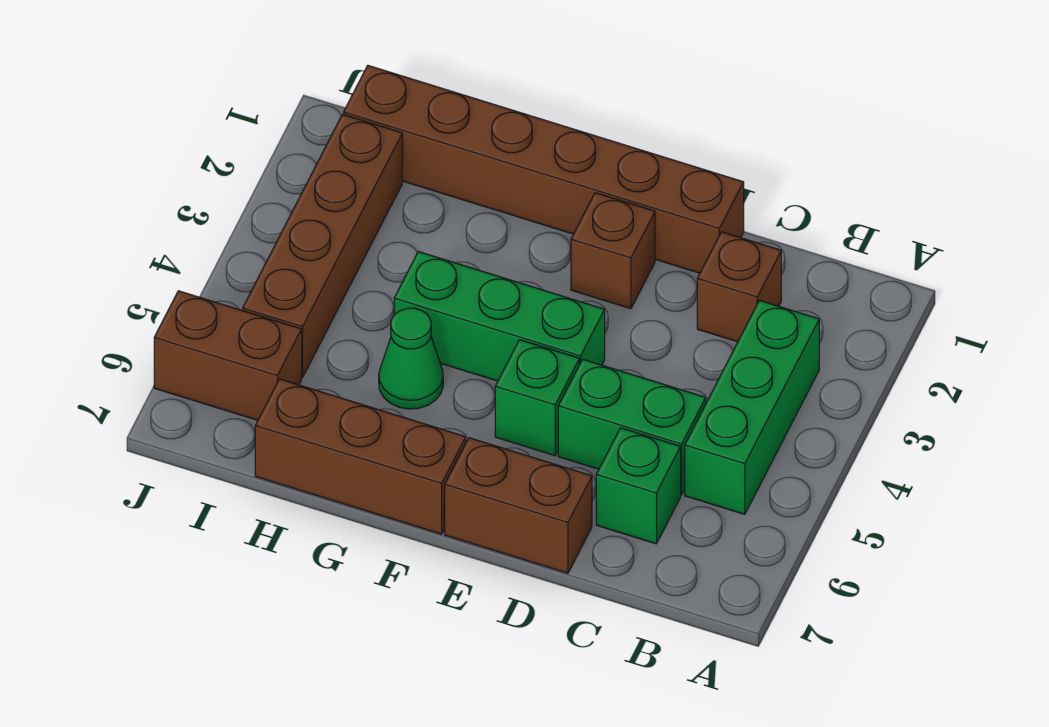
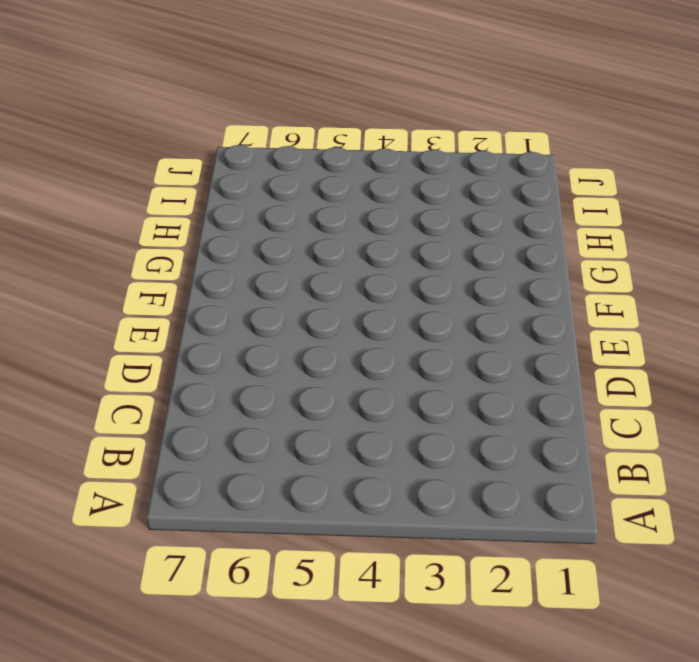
none -> green 1x3 brick [685,300,819,514]
none -> brown 1x1 brick [697,232,781,342]
none -> green 1x2 brick [558,359,706,495]

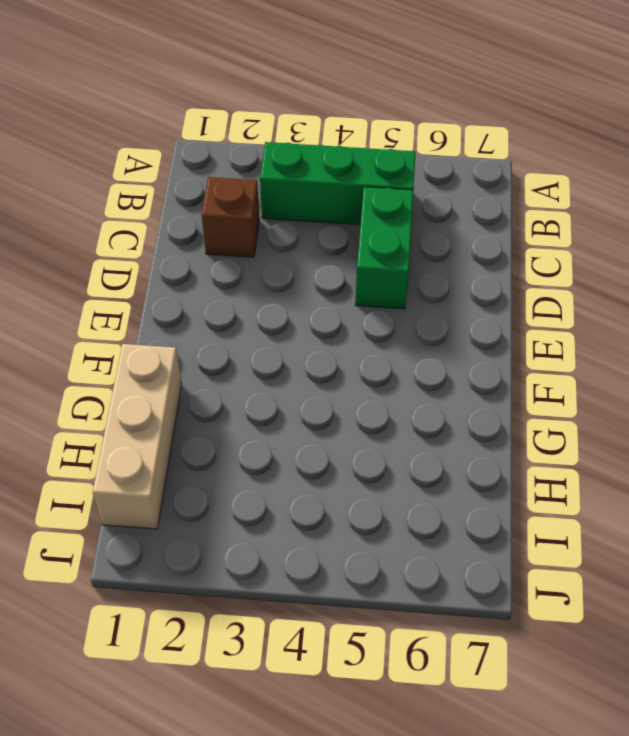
tan 1x3 brick [93,344,182,529] -> brown 1x6 brick [344,66,744,273]
none -> green 1x1 brick [596,428,681,544]
none -> brown 1x2 brick [445,438,592,573]
none -> brown 1x1 brick [571,193,655,309]

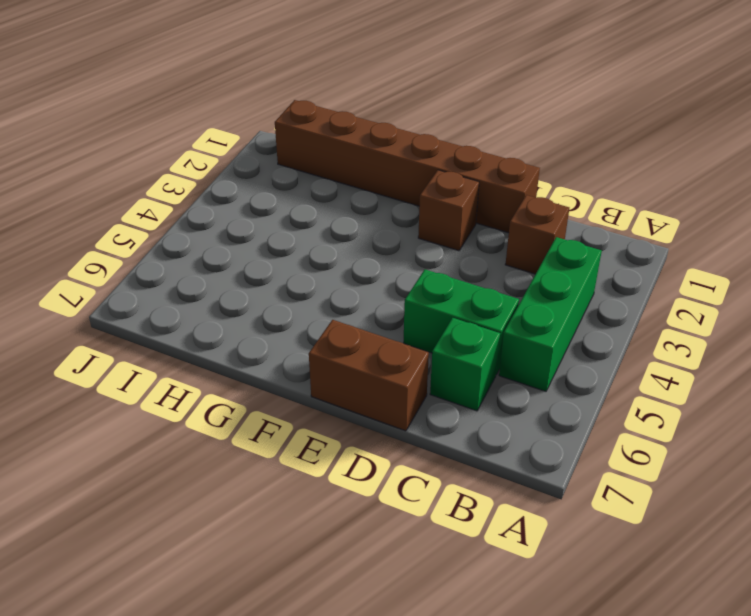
none -> green 1x3 brick [394,252,605,381]
none -> green 1x1 brick [495,340,579,456]
none -> brown 1x3 brick [255,379,466,534]

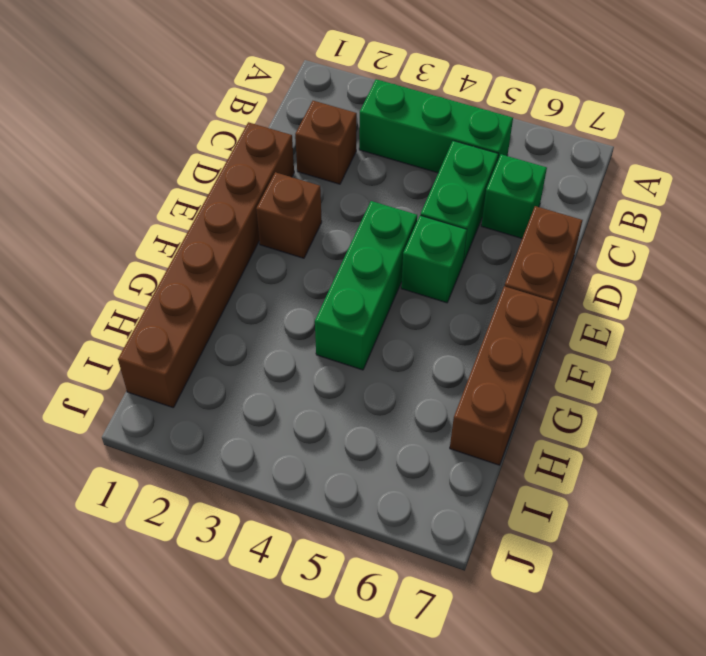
none -> green 1x1 cone [379,308,443,409]
none -> brown 1x4 brick [243,114,402,377]
none -> brown 1x2 brick [154,291,302,420]

